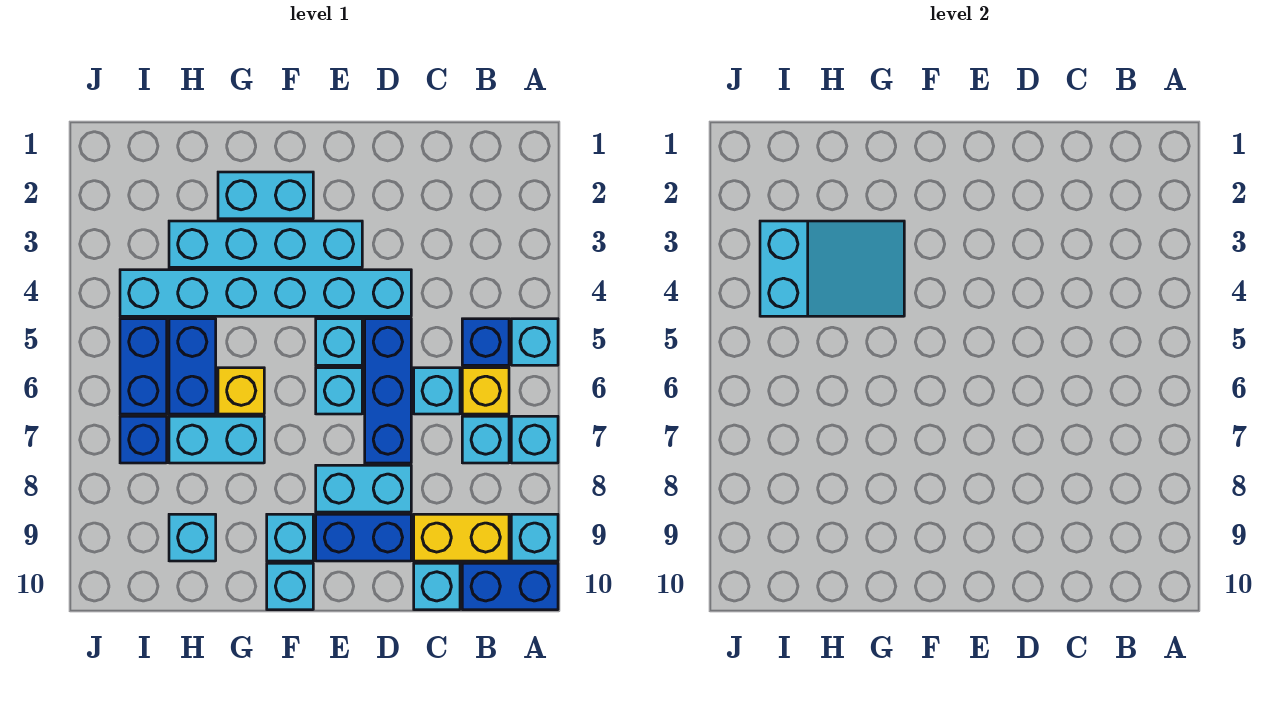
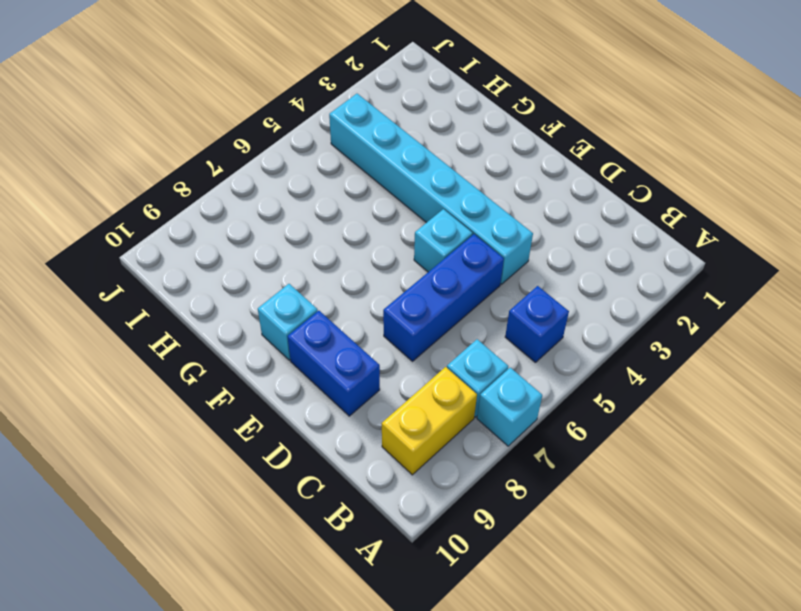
yellow 1x2 brick [382,367,477,475] -> yellow 1x2 brick turned to [414,514,509,561]
none -> cyan 1x1 brick [511,319,558,365]
none -> cyan 1x1 brick [511,514,558,561]
none -> blue 1x2 brick [462,563,558,610]

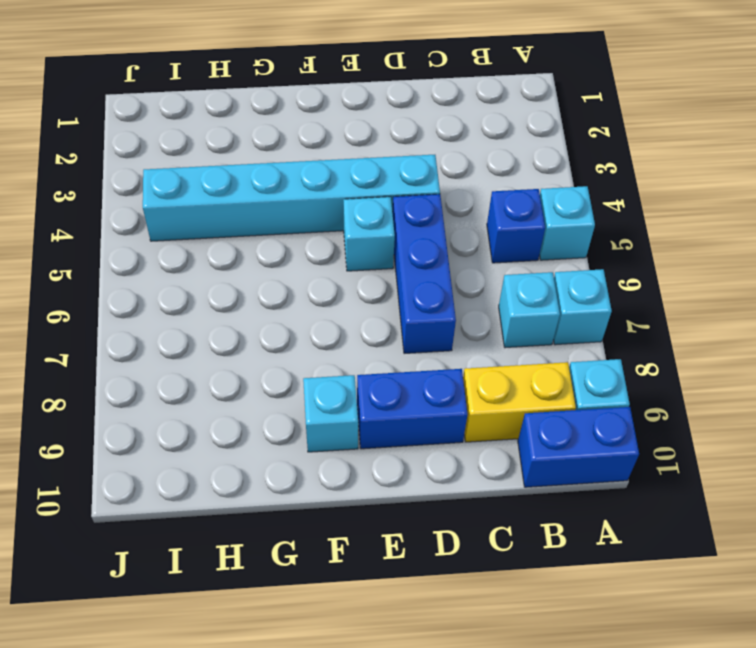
none -> yellow 1x1 brick [462,368,509,414]
none -> cyan 1x1 brick [414,368,460,414]
none -> cyan 1x1 brick [414,563,460,610]

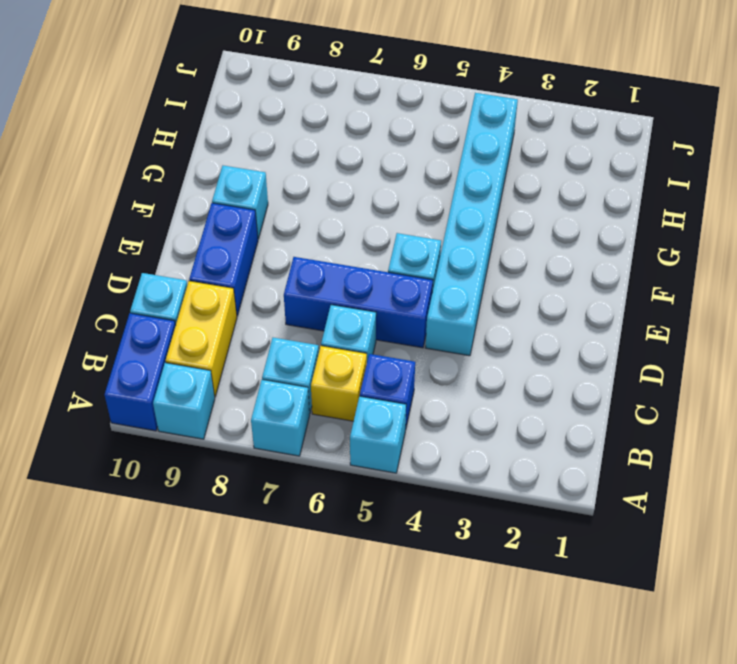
none -> cyan 1x2 brick [316,465,411,512]
none -> cyan 1x4 brick [169,221,362,267]
none -> cyan 1x1 brick [316,368,362,414]

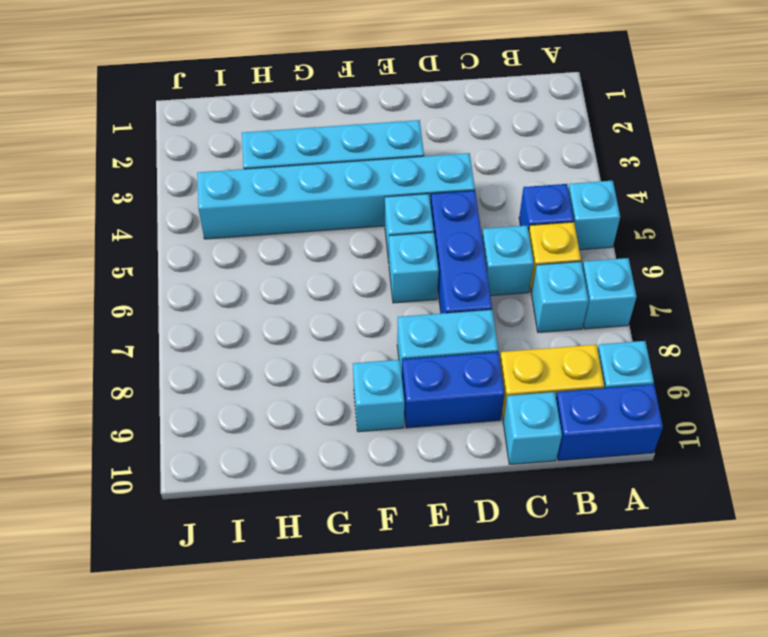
none -> cyan 1x2 brick [218,172,313,219]
none -> cyan 1x1 brick [267,563,313,610]
none -> yellow 1x1 brick [218,368,264,414]

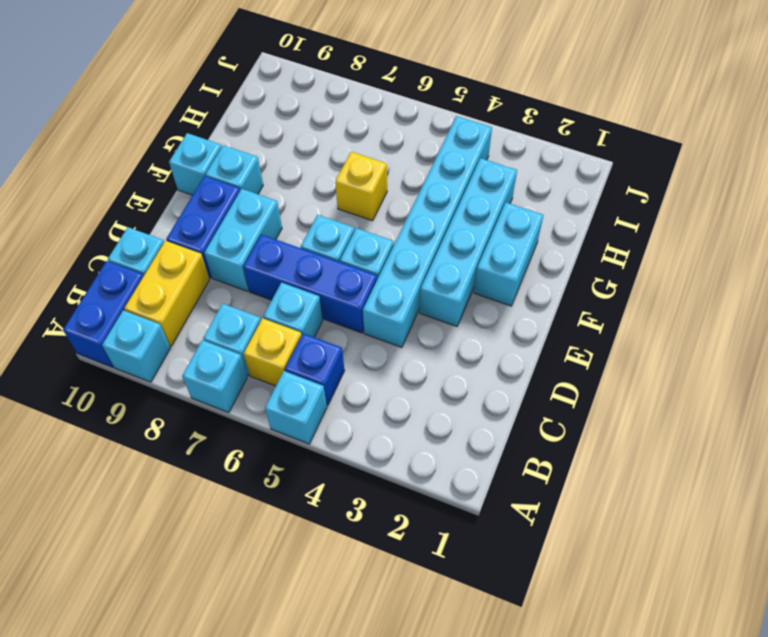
none -> cyan 1x2 brick [169,416,264,463]
none -> blue 1x2 brick [169,319,216,414]
none -> cyan 1x1 brick [169,514,216,561]

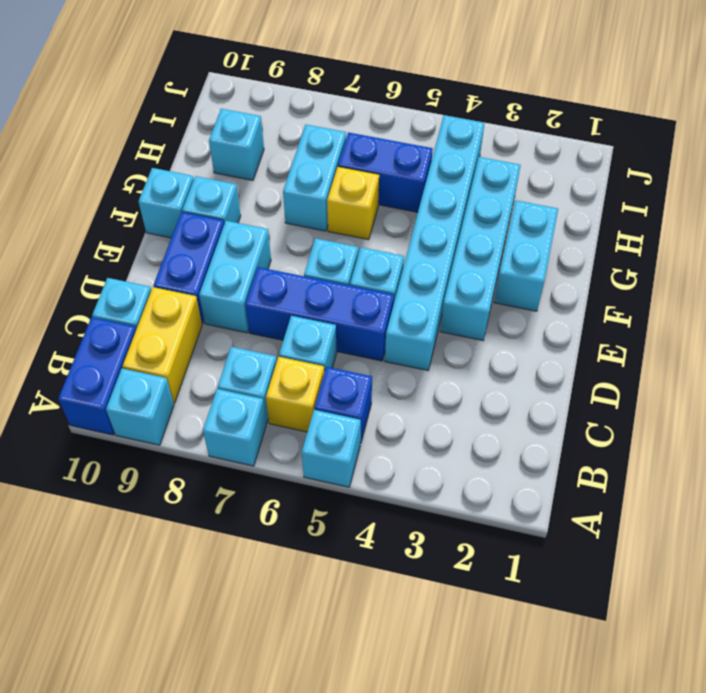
none -> blue 1x2 brick [120,319,167,414]
none -> blue 1x1 brick [120,416,167,463]
none -> cyan 2x3 slope [760,221,904,316]

